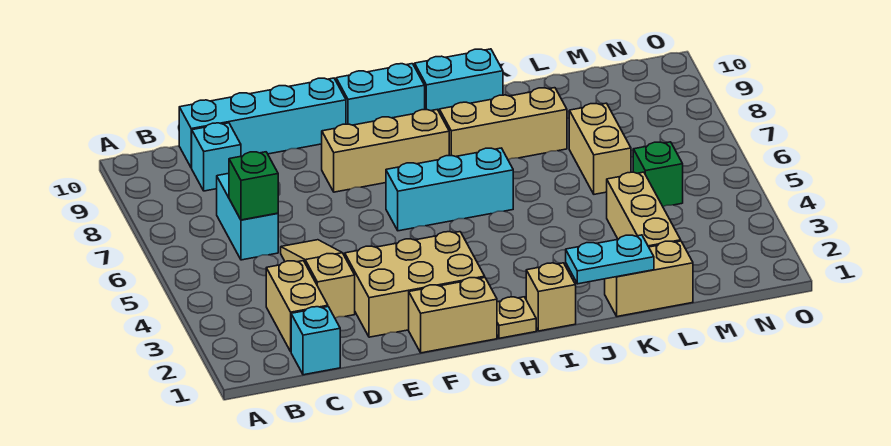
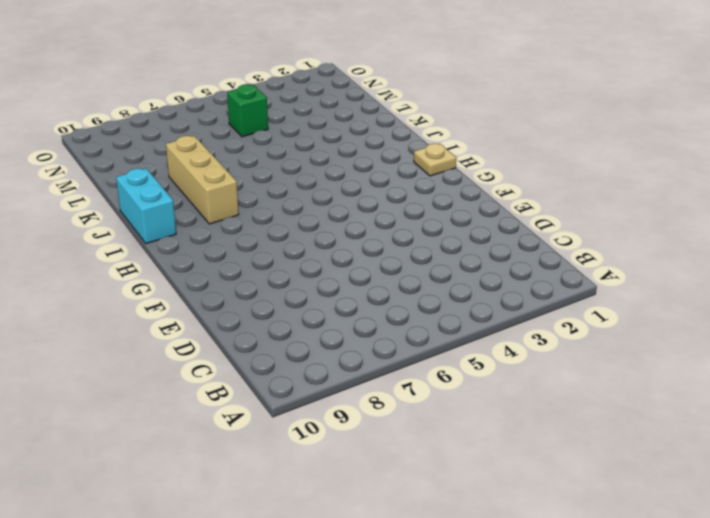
none -> cyan 1x1 brick [291,307,340,375]
none -> tan 1x2 brick [266,261,328,351]
none -> cyan 1x2 brick [217,173,278,260]

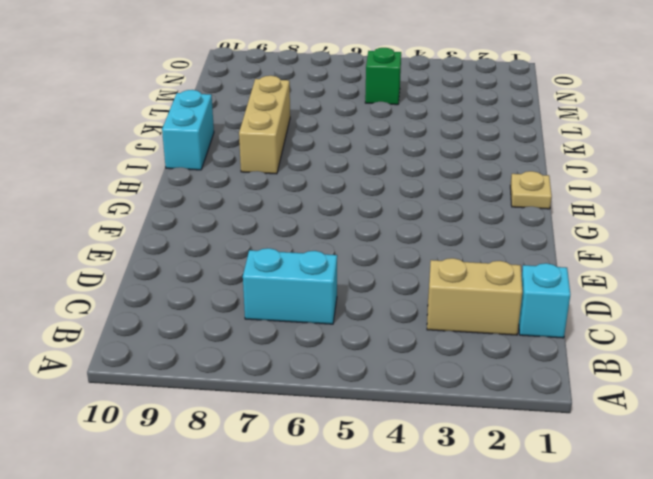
none -> cyan 1x1 brick [192,123,241,191]
none -> cyan 1x4 brick [179,78,346,168]
none -> tan 1x3 slope [281,240,355,318]

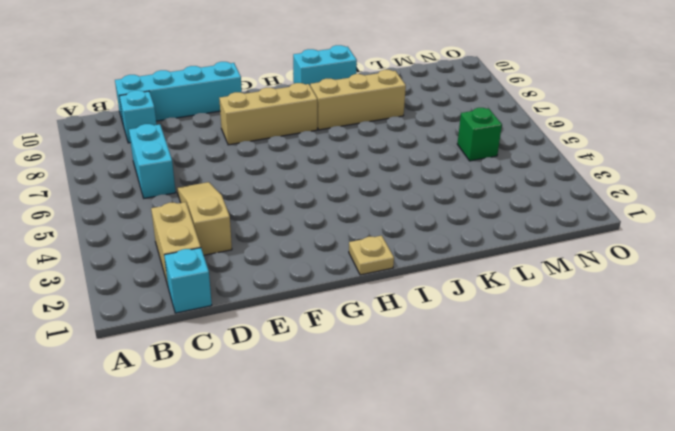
none -> tan 2x3 brick [345,232,485,337]
none -> tan 1x2 brick [409,278,497,353]
none -> cyan 1x3 brick [386,148,513,231]

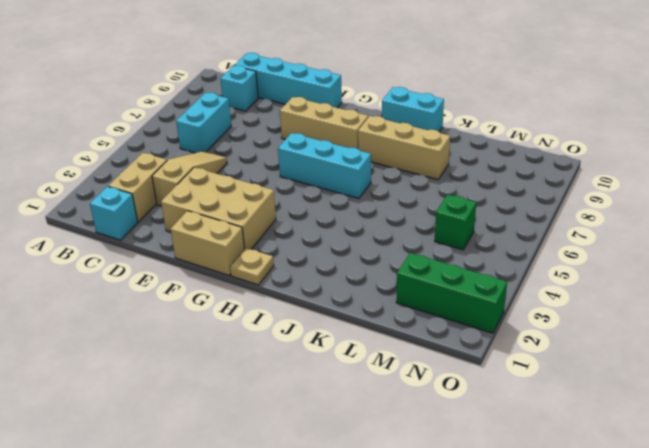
green 1x3 brick [396,253,507,333] -> none
none -> cyan 1x2 brick [336,64,425,125]
none -> tan 1x1 brick [526,263,576,331]
none -> tan 1x2 brick [605,241,693,317]

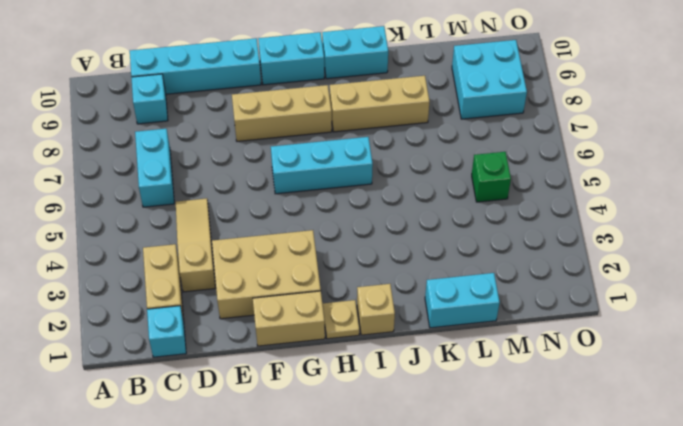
cyan 1x2 brick [425,273,500,328] -> tan 1x2 brick [605,241,693,317]
cyan 2x2 brick [452,40,527,119] -> none
none -> tan 1x3 brick [607,172,681,247]
none -> tan 1x2 brick [569,103,631,194]
none -> green 1x1 brick [229,152,278,220]

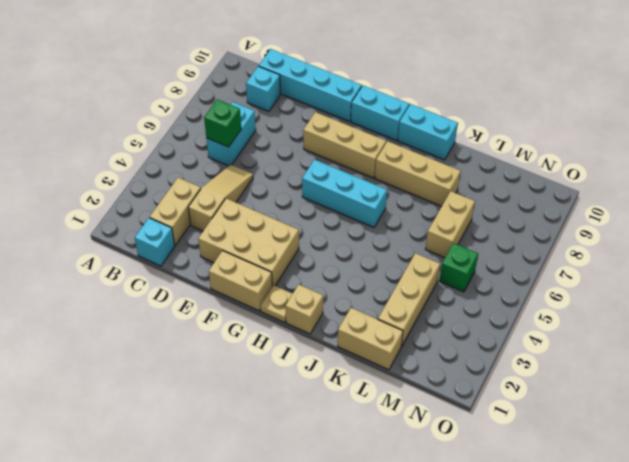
none -> cyan 1x2 plate [566,235,654,284]

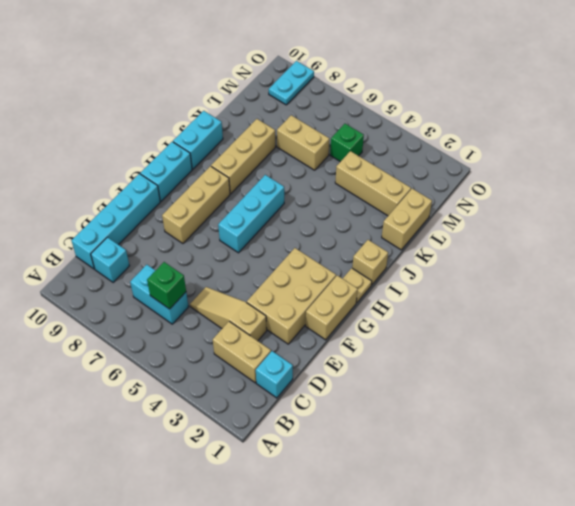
cyan 1x2 plate [269,61,314,105] -> cyan 1x2 plate moved to [566,235,654,284]

